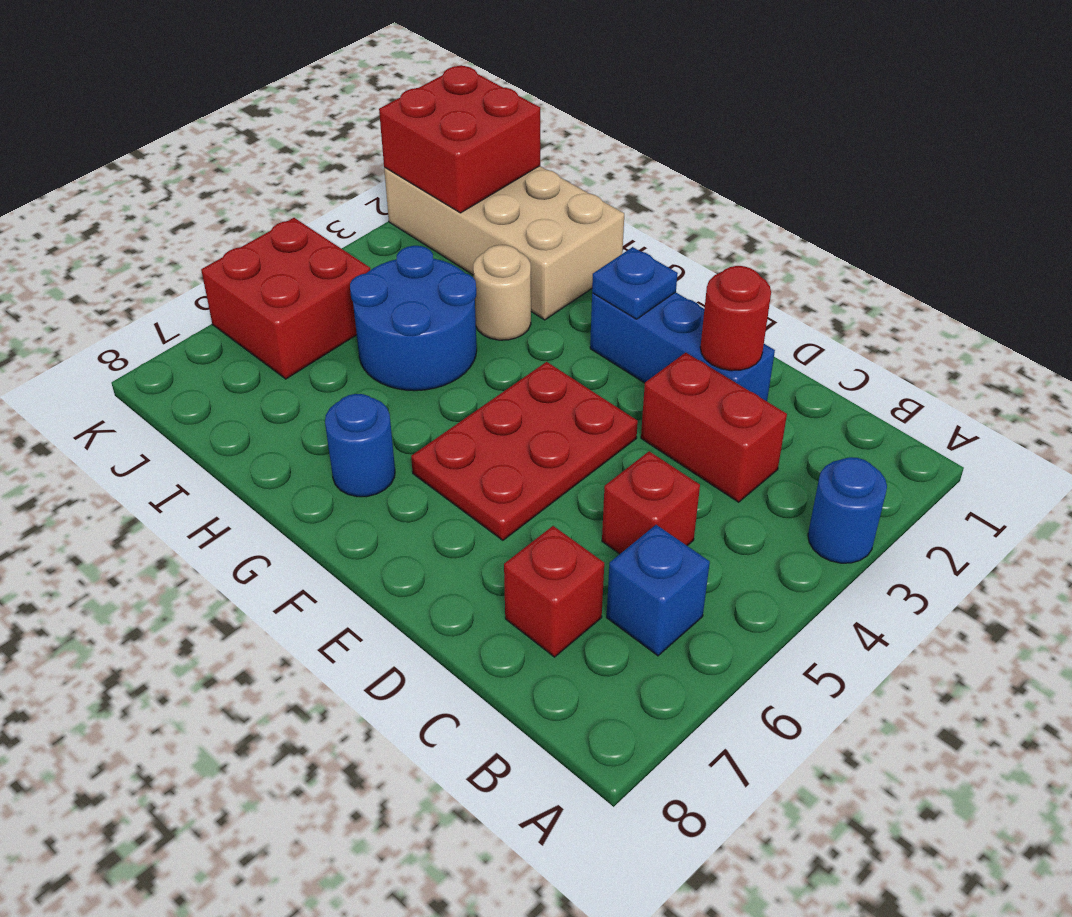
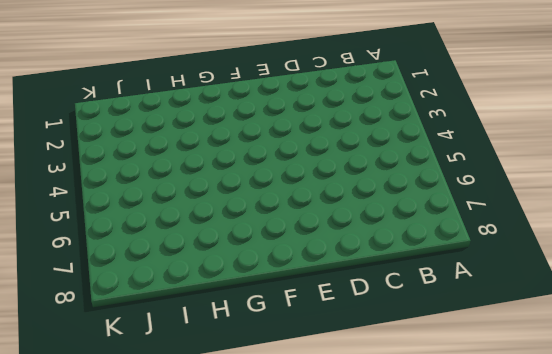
none -> blue 1x1 round brick [808,457,887,563]
none -> blue 1x1 brick [607,525,710,656]
none -> red 1x2 brick [641,353,787,502]

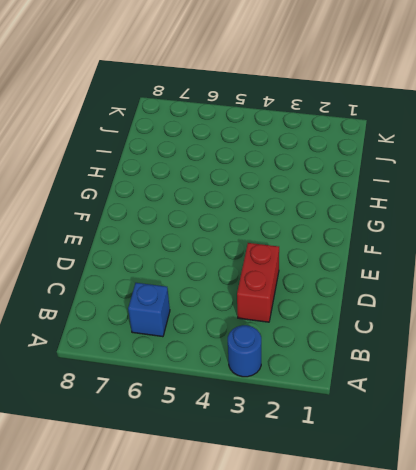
none -> red 1x1 brick [602,451,700,554]
none -> red 1x1 brick [504,526,604,657]
none -> blue 1x3 brick [590,292,775,401]

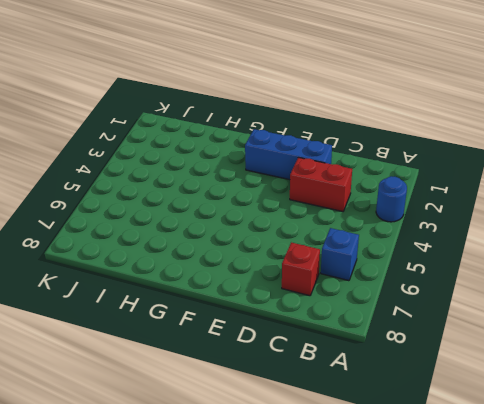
none -> red 1x1 brick [602,451,700,554]
none -> red 2x3 plate [411,362,638,540]
none -> blue 1x1 round brick [325,394,395,497]

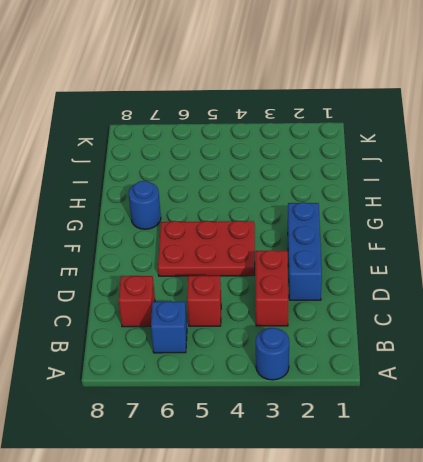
none -> tan 2x4 brick [384,166,624,320]
none -> tan 1x1 round brick [473,245,531,340]
none -> blue 2x2 round brick [350,246,477,391]

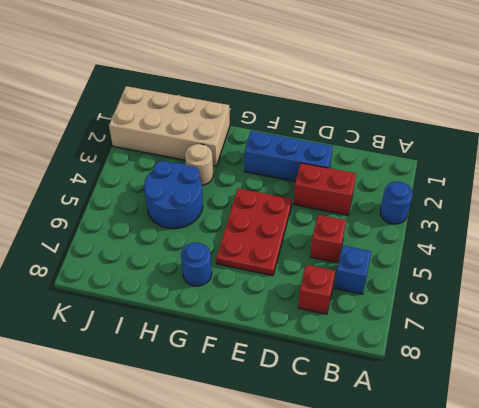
none -> red 2x2 brick [201,218,370,379]
none -> red 1x1 round brick [701,266,771,371]
none -> blue 1x1 plate [592,247,678,319]

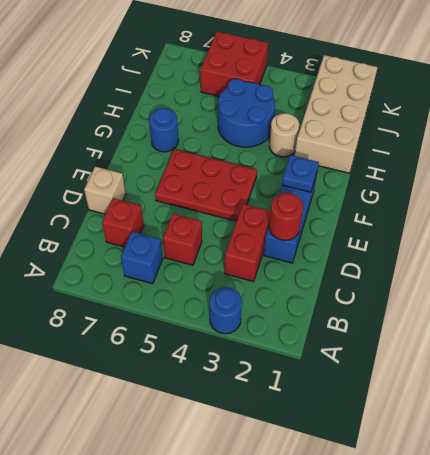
tan 1x1 brick [84,167,126,214] -> none
none -> red 2x2 brick [379,65,540,213]

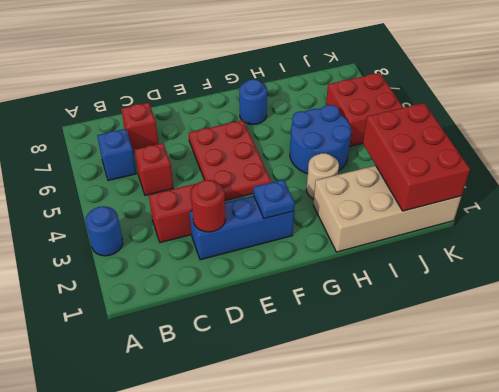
red 2x3 brick [363,103,470,211] -> red 2x2 brick [379,65,540,213]

